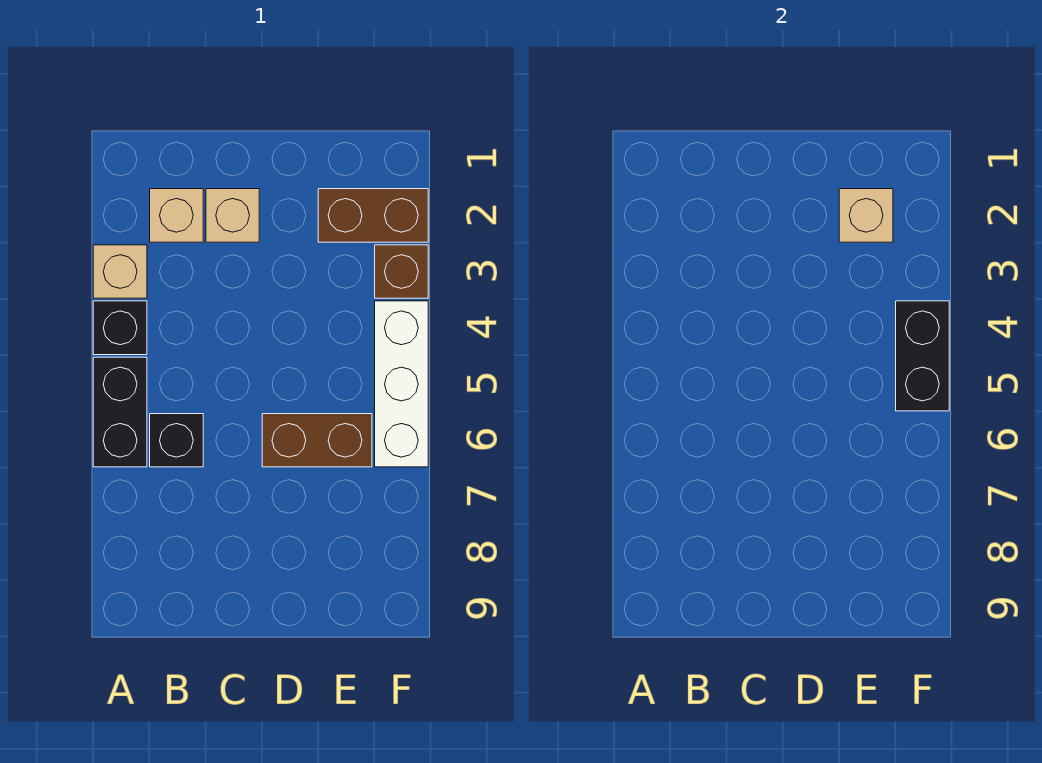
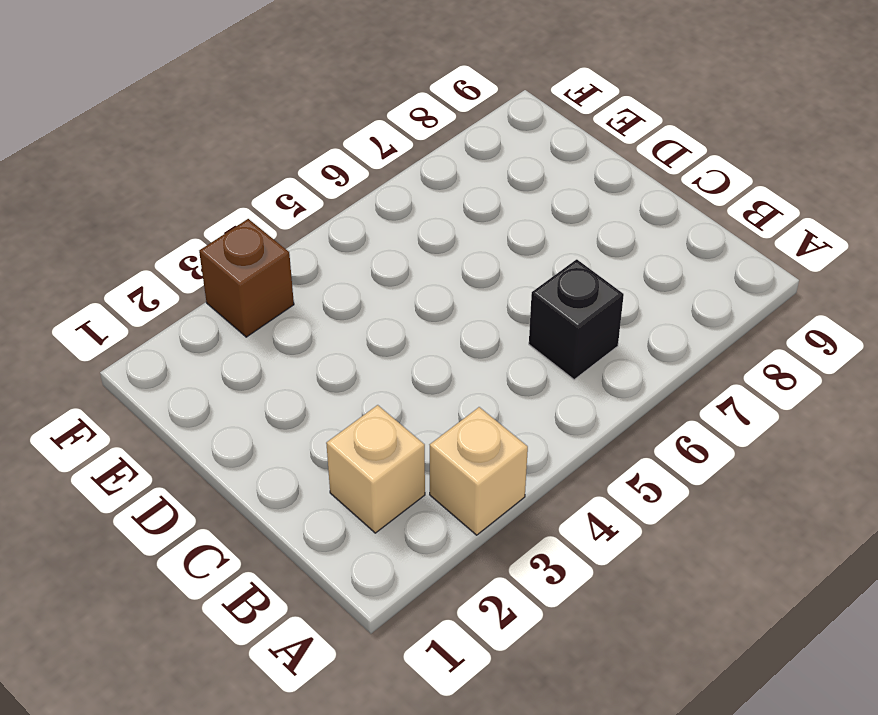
none -> black 1x1 brick [93,301,147,355]
none -> black 1x2 brick [93,357,147,467]
none -> tan 1x1 brick [206,189,259,242]

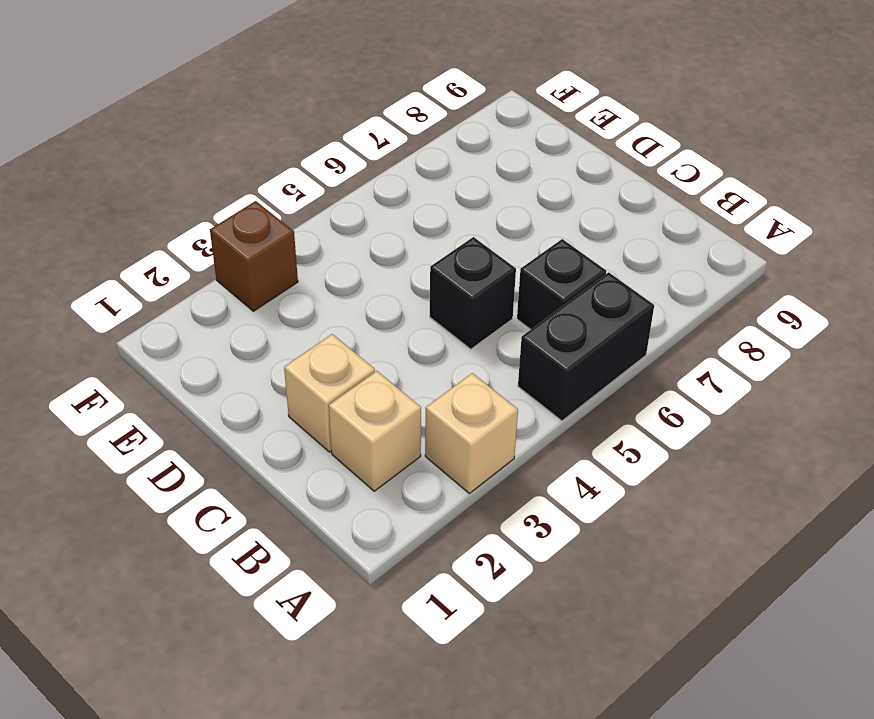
black 1x1 brick [430,237,516,349] -> black 1x1 brick moved to [93,301,147,355]
none -> brown 1x2 brick [262,414,372,467]
none -> brown 1x2 brick [318,189,428,242]
none -> white 1x3 brick [375,301,428,467]

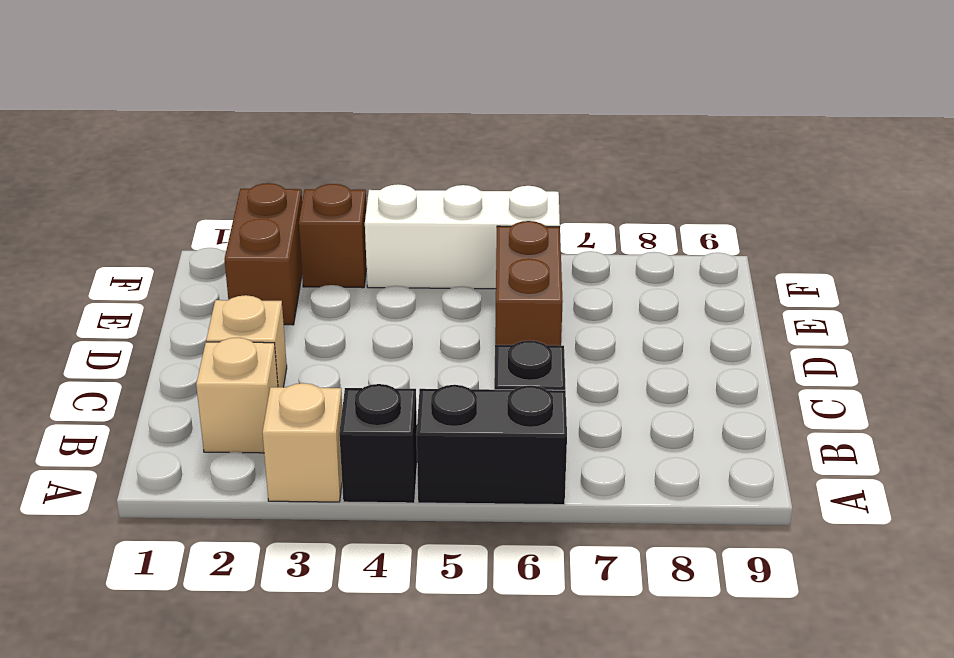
none -> tan 1x1 brick [839,189,893,242]
none -> black 1x2 brick [896,301,949,411]

